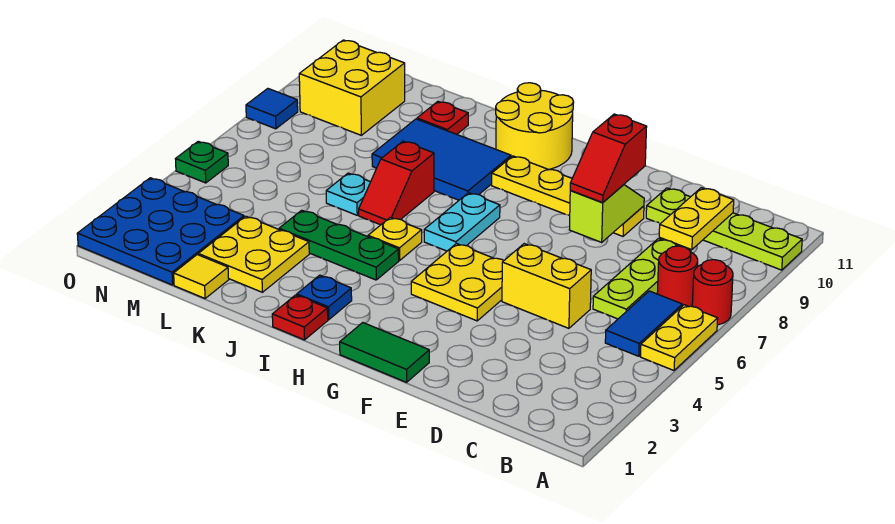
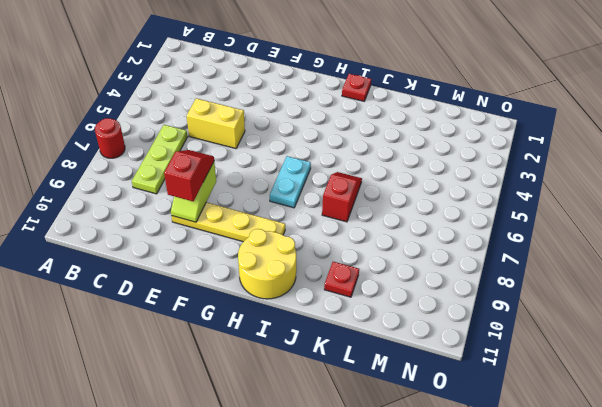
none -> yellow 1x2 plate [640,305,718,370]
none -> lime 1x4 plate [646,188,802,270]
none -> blue 1x2 tile [605,291,682,356]

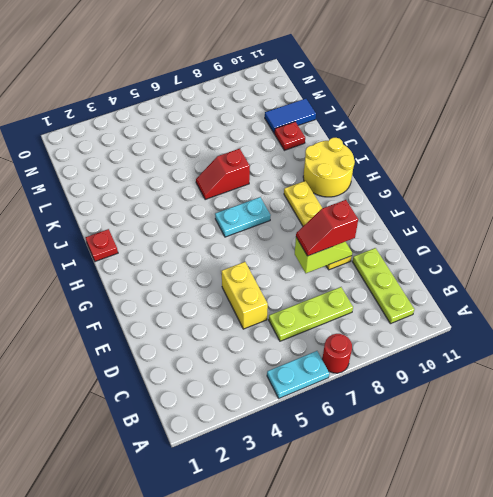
cyan 1x2 plate [267,351,329,398] -> yellow 1x2 plate [640,305,718,370]
lime 1x3 plate [353,248,414,324] -> lime 1x4 plate [646,188,802,270]
blue 1x2 tile [265,99,316,133] -> blue 1x2 tile moved to [605,291,682,356]
none -> red 1x1 round brick [657,246,698,307]
none -> green 1x2 tile [340,323,429,382]
none -> yellow 2x2 plate [411,244,504,321]

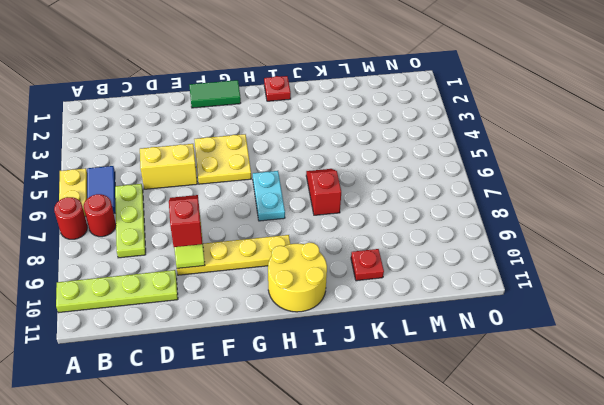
none -> blue 1x1 plate [297,275,352,320]
none -> green 1x3 plate [279,210,399,280]
none -> yellow 1x1 plate [368,217,422,261]

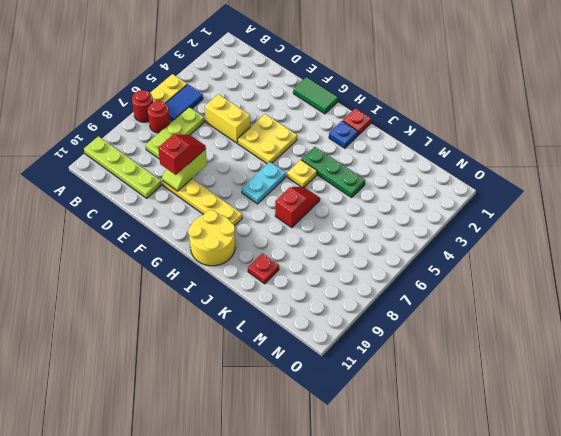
none -> blue 2x3 tile [372,119,511,200]
none -> yellow 2x2 plate [198,216,309,292]
none -> cyan 1x1 plate [326,173,370,215]

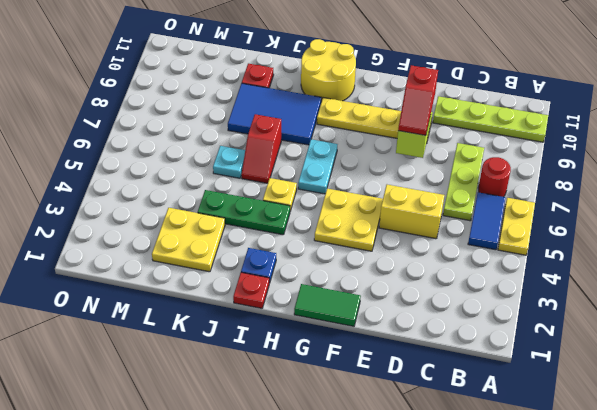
none -> red 1x1 round brick [692,260,733,325]
none -> yellow 1x1 tile [174,255,229,298]
none -> blue 3x3 plate [77,178,244,285]

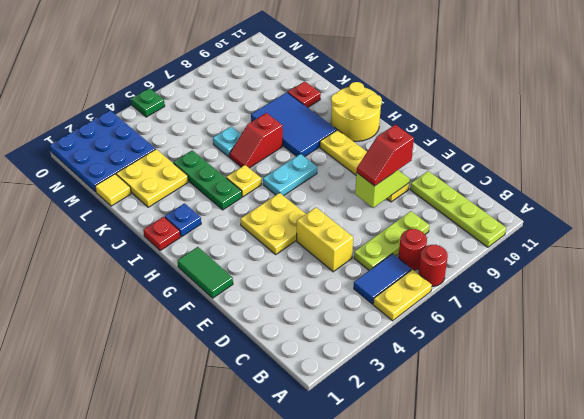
none -> yellow 2x2 brick [299,40,405,135]
none -> blue 1x1 tile [246,89,298,129]
none -> yellow 1x2 plate [659,188,734,250]

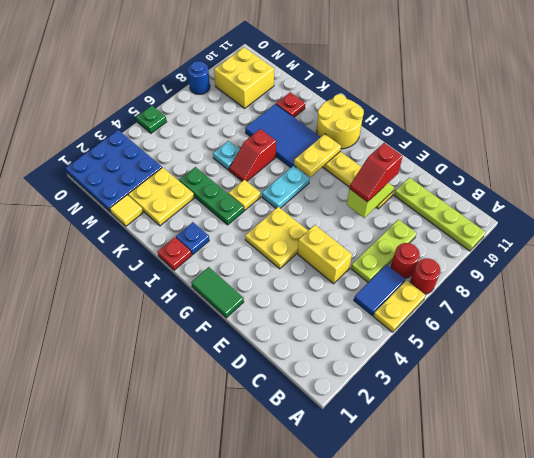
yellow 1x2 plate [294,134,341,177] -> yellow 1x2 plate moved to [659,188,734,250]
blue 1x1 round brick [188,61,210,95] -> blue 1x1 tile [246,89,298,129]

